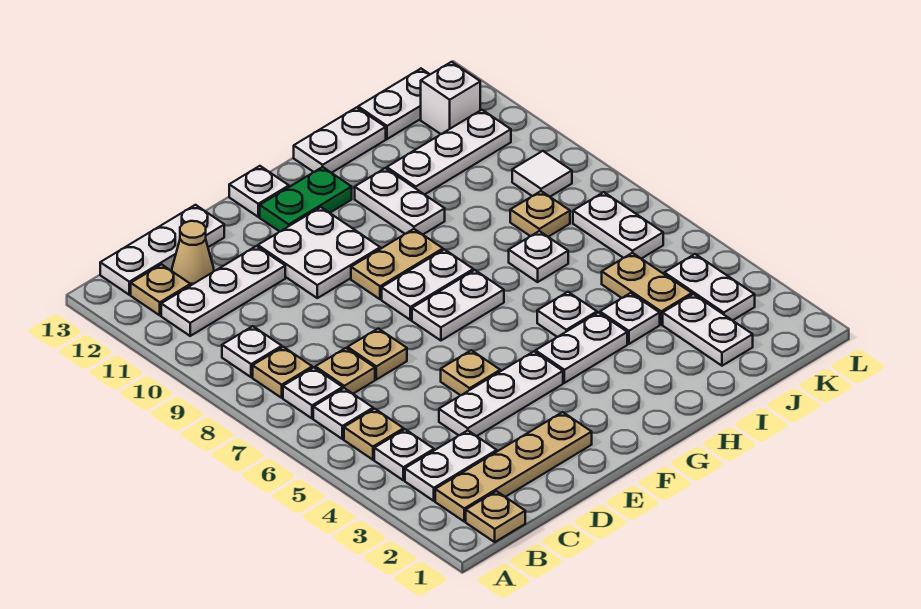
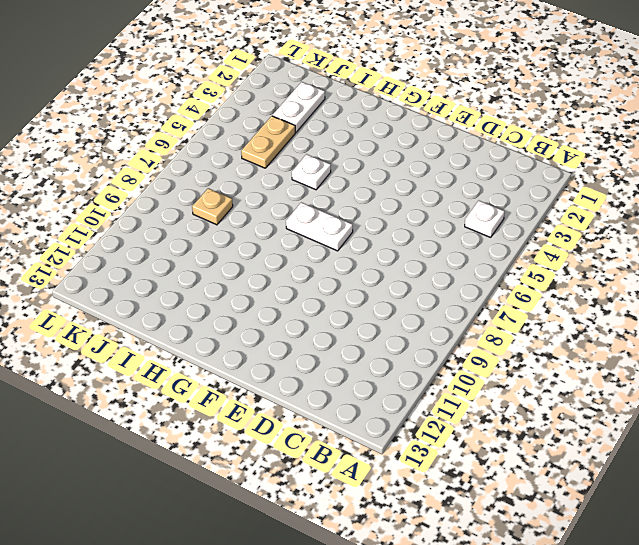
none -> tan 1x1 plate [466,491,525,542]
none -> tan 1x4 plate [435,412,592,521]
none -> white 1x2 plate [405,430,497,501]
none -> tan 1x1 plate [344,409,404,460]

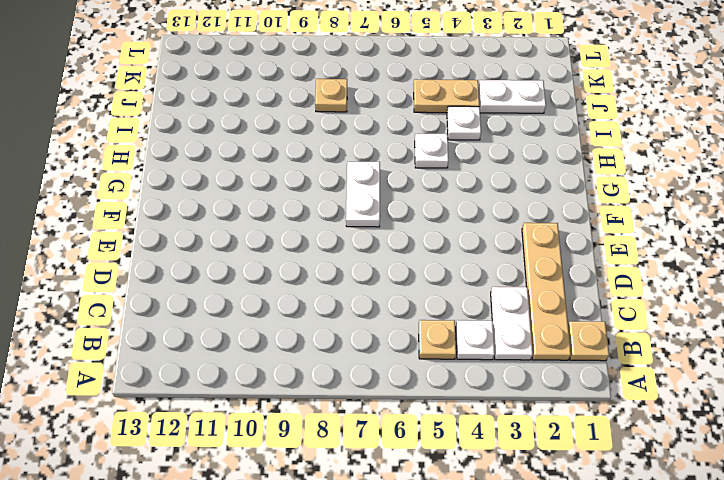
none -> white 1x1 plate [313,388,373,439]
none -> white 1x1 plate [283,367,343,418]
none -> tan 1x1 plate [253,347,312,398]
none -> white 1x1 plate [222,326,282,377]

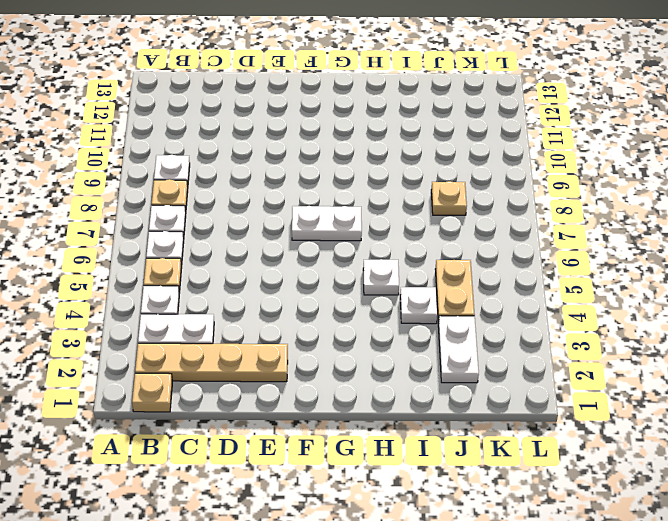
none -> white 1x3 plate [161,246,285,336]
none -> tan 1x1 plate [131,264,190,315]
none -> white 1x3 plate [100,205,224,295]
none -> tan 1x1 plate [315,348,375,394]

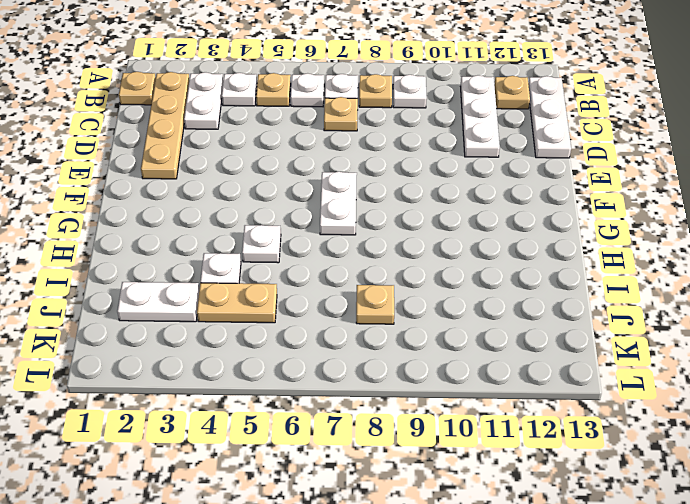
none -> tan 1x1 cone [172,221,214,286]
none -> white 1x3 plate [439,352,563,436]
none -> tan 1x1 plate [347,329,407,380]
none -> tan 1x1 plate [441,350,500,395]

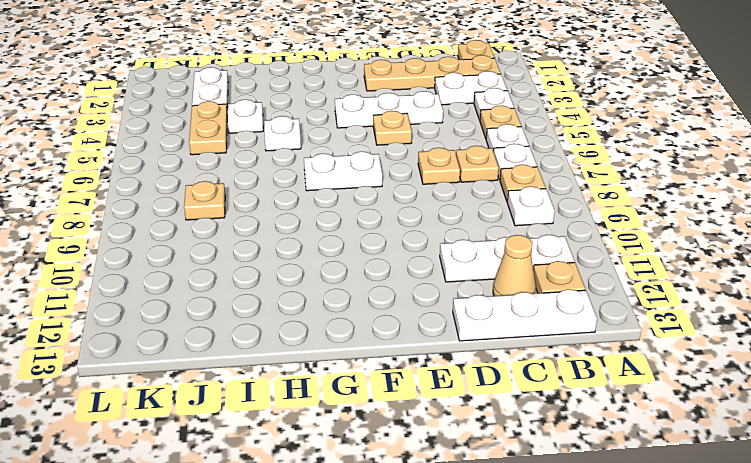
none -> white 2x2 plate [258,207,380,298]
none -> white 1x2 plate [382,249,474,320]
none -> tan 1x2 plate [351,229,443,299]
none -> green 1x2 plate [260,167,352,232]

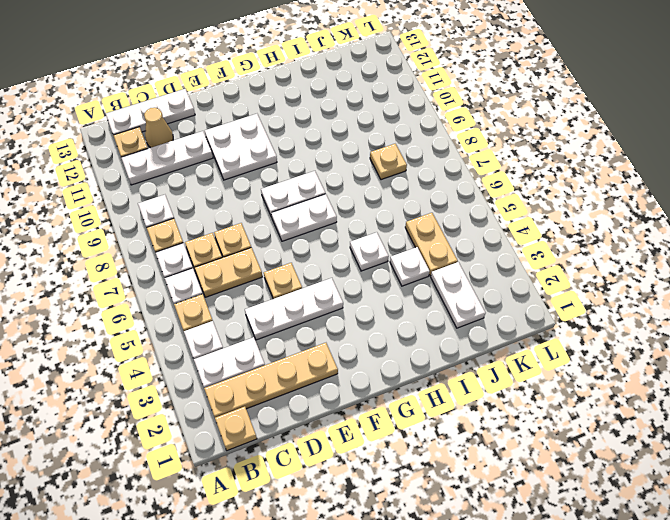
tan 1x2 plate [194,248,262,297] -> tan 1x2 plate moved to [351,229,443,299]
none -> green 1x2 plate [260,167,352,232]
none -> white 1x1 plate [229,166,289,217]
none -> white 1x2 plate [536,312,627,383]
none -> white 1x2 plate [355,168,445,235]

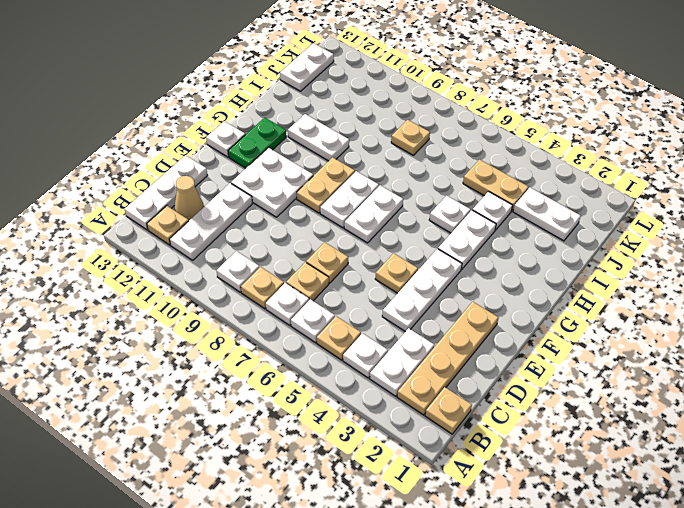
none -> white 1x2 plate [294,107,386,173]
none -> white 1x1 plate [509,231,568,282]
none -> white 1x3 plate [386,110,511,195]
none -> white 1x2 plate [664,254,755,320]

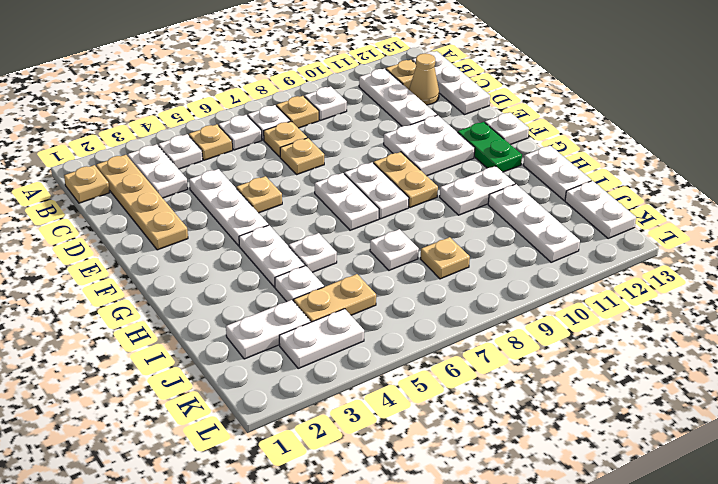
none -> white 1x2 plate [573,192,663,259]
none -> white 1x1 tile [512,151,572,197]
none -> white 1x1 brick [421,62,480,134]

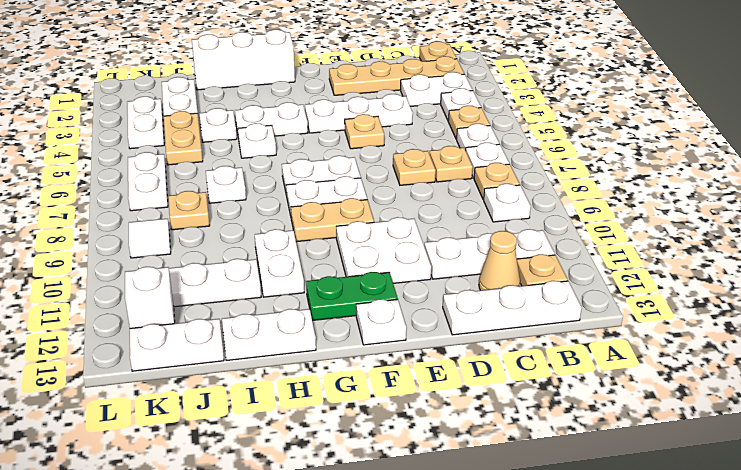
white 1x3 brick [192,30,295,90] -> none

